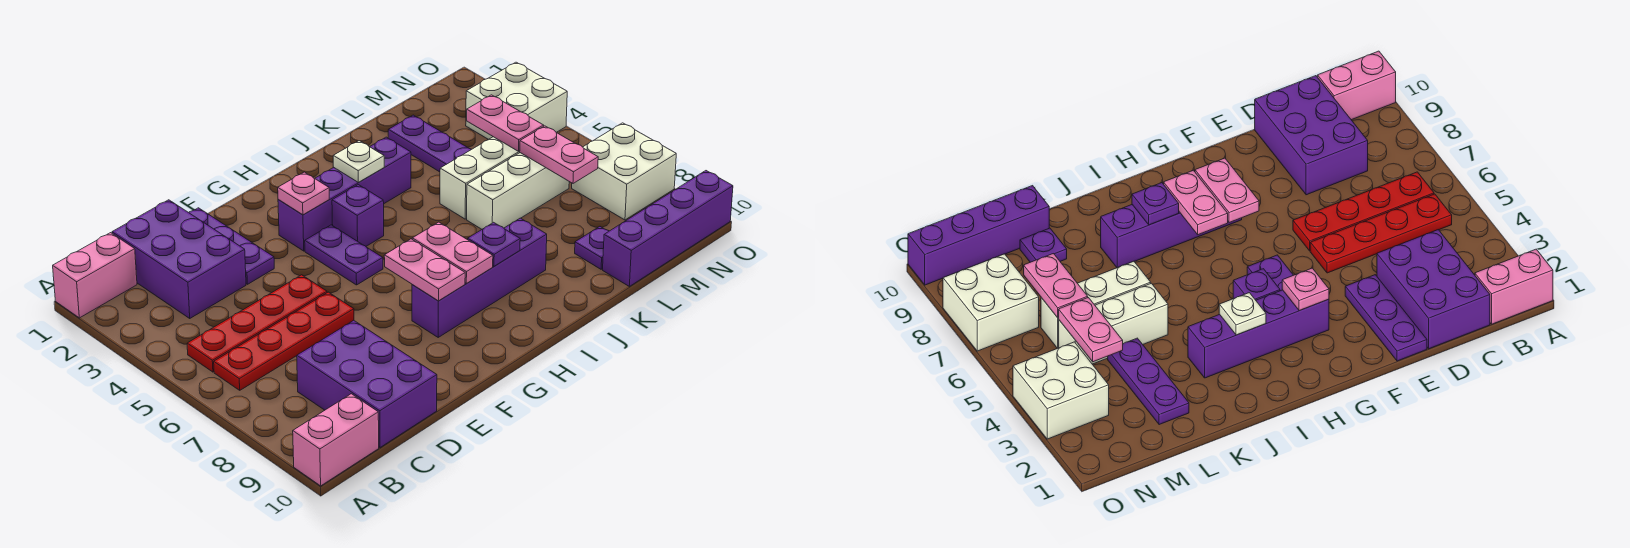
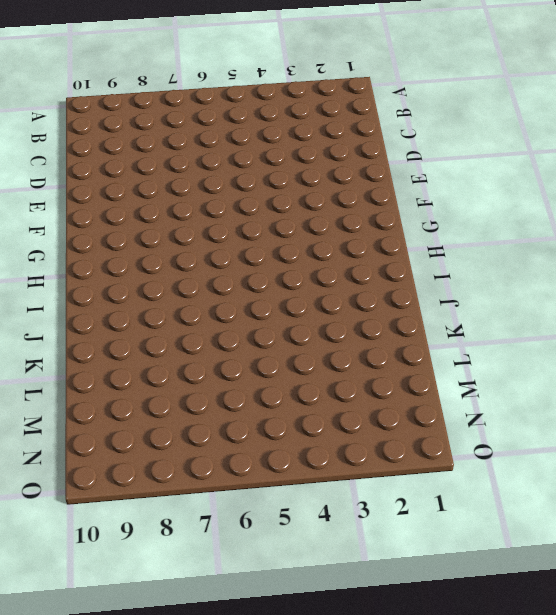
none -> pink 1x2 brick [53,233,137,318]
none -> pink 1x2 brick [293,394,379,486]
none -> red 1x4 plate [187,275,327,372]

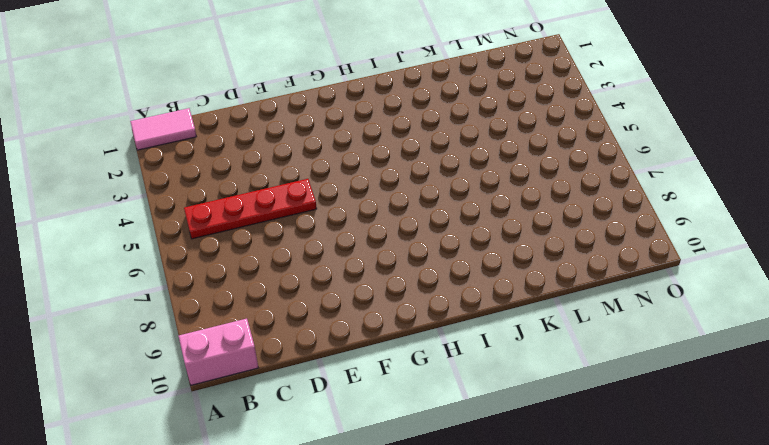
pink 1x2 tile [130,108,197,150] -> pink 1x2 brick [53,233,137,318]
none -> red 1x4 plate [214,292,354,390]
none -> purple 2x3 brick [112,200,246,318]
none -> purple 2x3 brick [297,320,437,447]

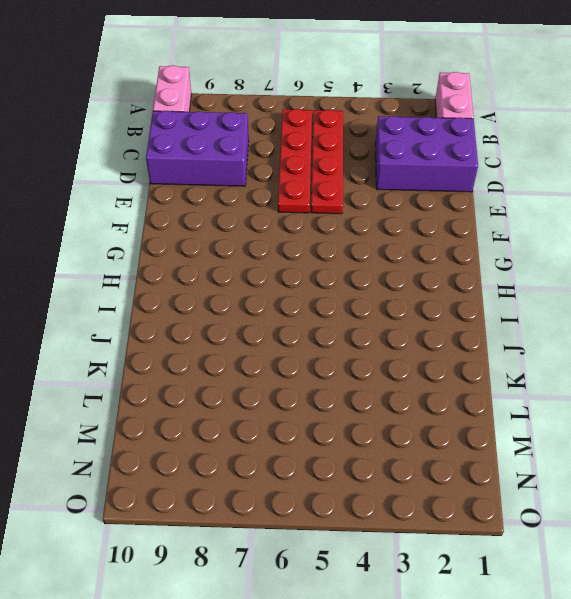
none -> purple 1x3 plate [189,208,274,284]
none -> purple 1x4 brick [278,137,411,251]
none -> purple 1x2 plate [305,225,383,285]

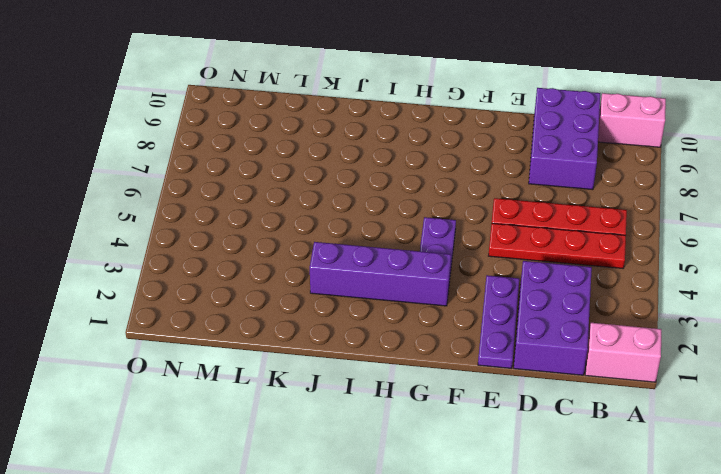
none -> purple 1x4 brick [412,218,547,337]
none -> purple 1x1 brick [332,185,384,246]
none -> white 1x3 brick [440,137,520,219]

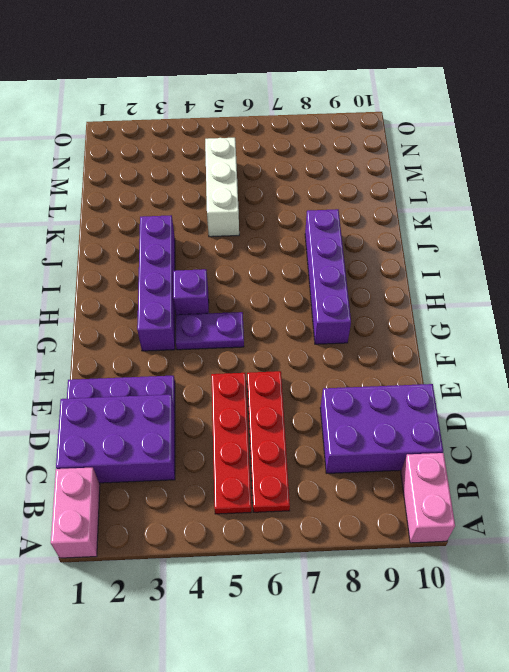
none -> white 1x3 brick [467,153,569,229]
none -> purple 1x3 plate [388,115,471,172]
none -> purple 1x1 plate [575,227,609,269]

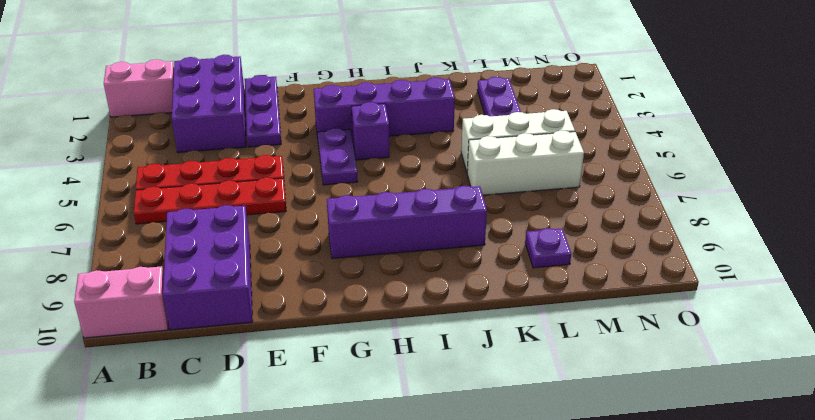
none -> purple 1x4 brick [603,171,733,286]
none -> white 2x2 brick [466,62,567,139]
none -> white 2x2 brick [572,123,676,220]

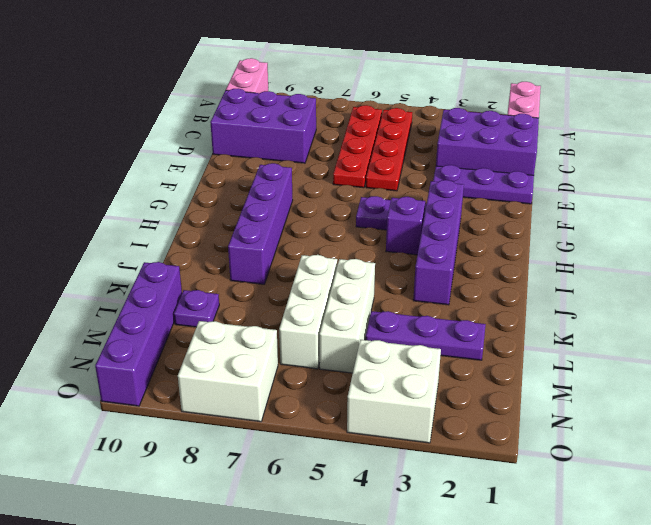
none -> pink 1x1 plate [278,172,329,215]
none -> pink 1x2 plate [384,239,465,301]
none -> pink 1x2 plate [412,222,493,284]

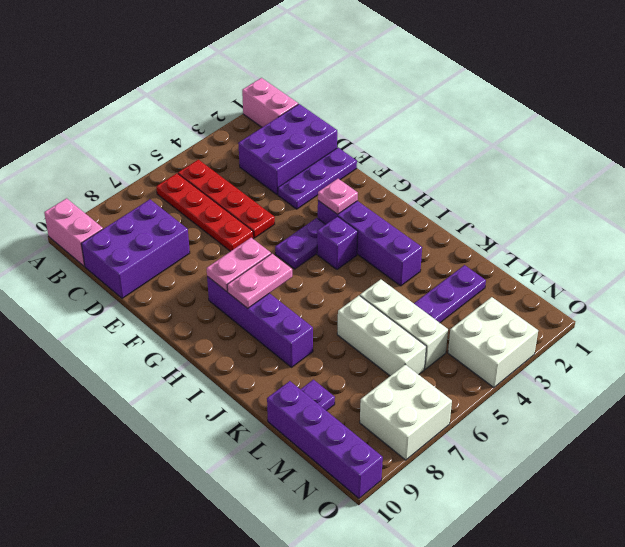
none -> white 1x1 plate [333,141,384,182]
none -> purple 1x1 plate [468,222,520,266]
none -> pink 1x2 plate [467,95,544,151]

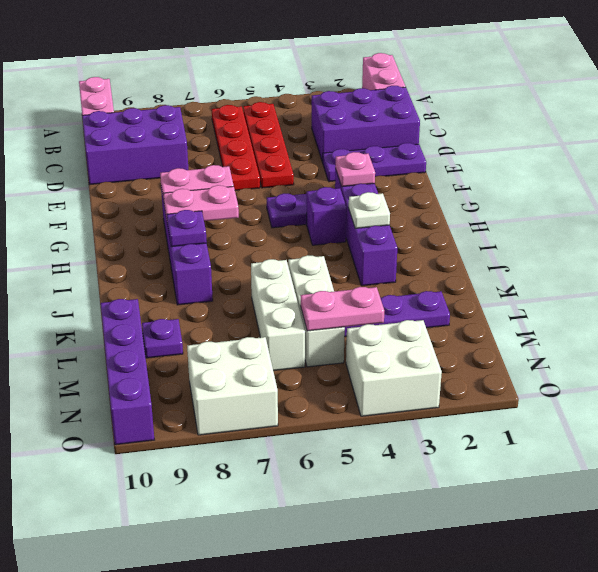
none -> pink 1x2 plate [520,126,598,183]

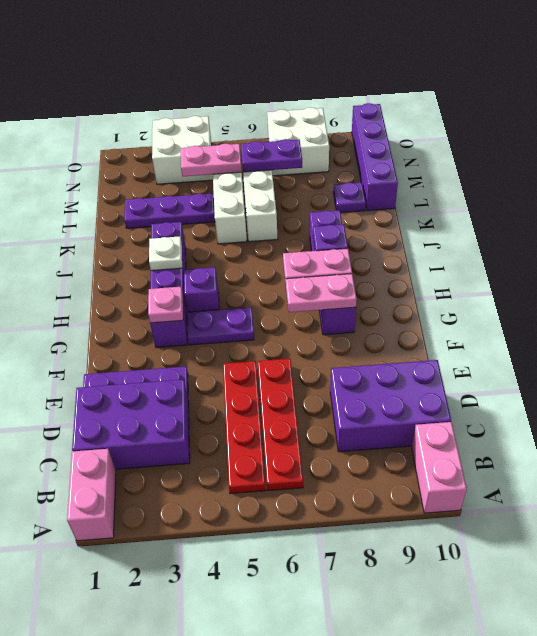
purple 1x2 plate [241,139,302,172] -> pink 1x2 plate [520,126,598,183]

